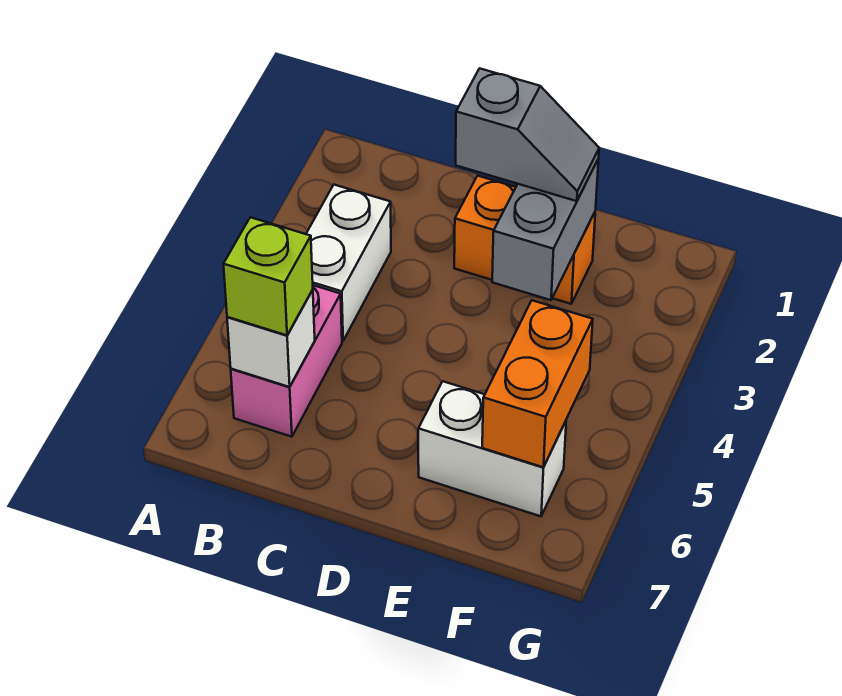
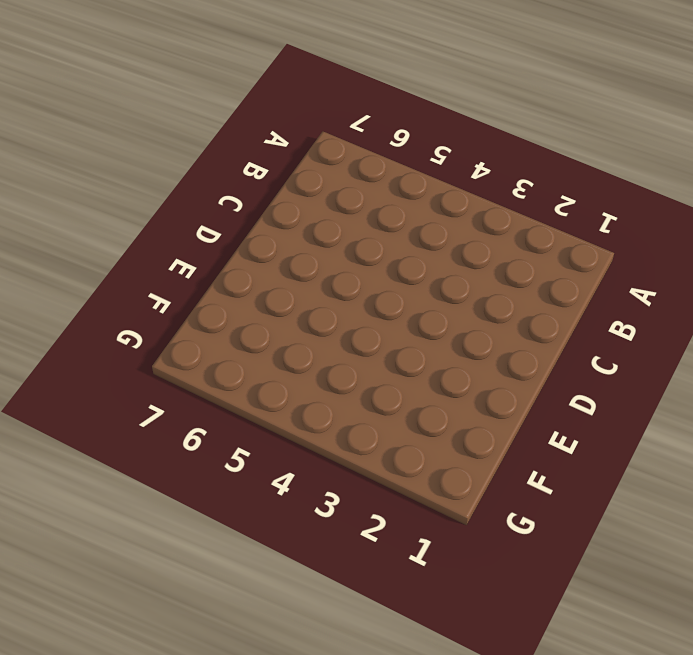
none -> white 1x2 brick [306,185,391,341]
none -> pink 1x2 brick [231,285,342,437]

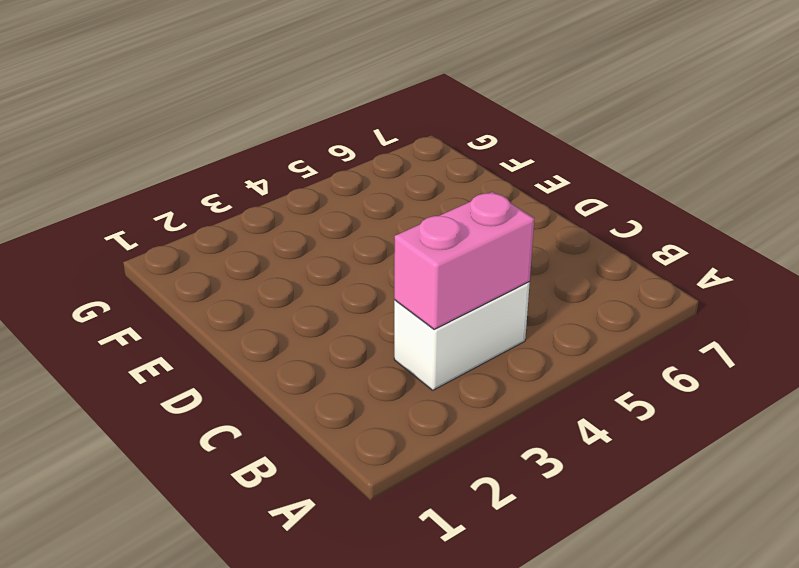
pink 1x2 brick [394,192,534,329] -> pink 1x2 brick moved to [231,285,342,437]
none -> orange 1x2 brick [454,176,595,304]
none -> white 1x2 brick [418,381,566,516]

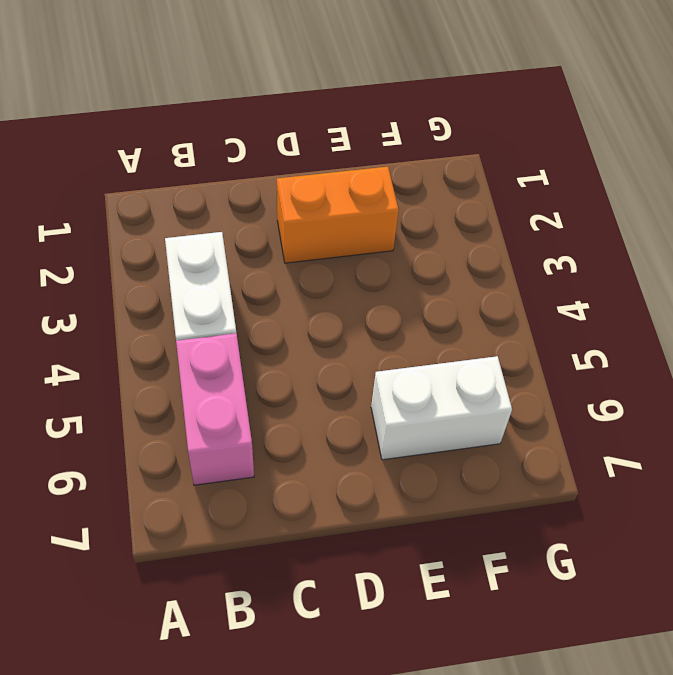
none -> white 1x1 brick [227,290,315,387]
none -> grey 1x2 brick [492,159,599,300]

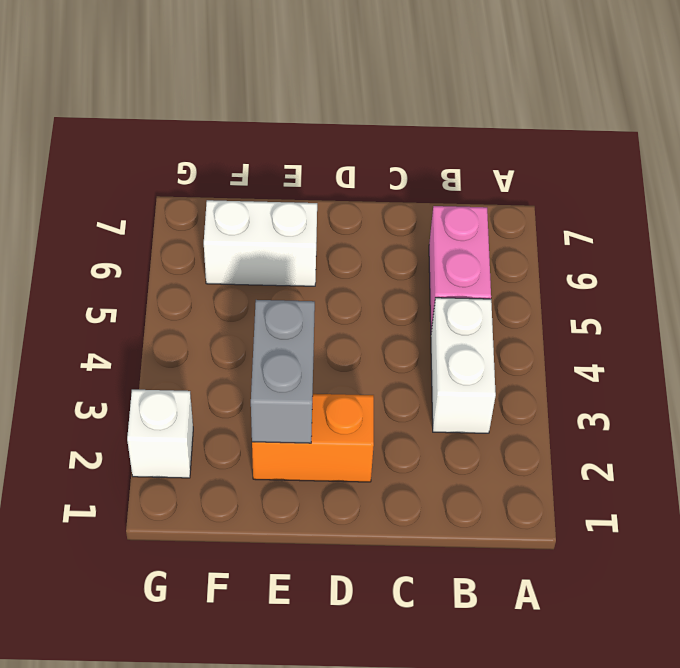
white 1x1 brick [127,390,193,478] -> white 1x1 brick moved to [227,290,315,387]
none -> orange 1x2 brick [482,300,593,467]
none -> lime 1x1 brick [224,217,313,335]

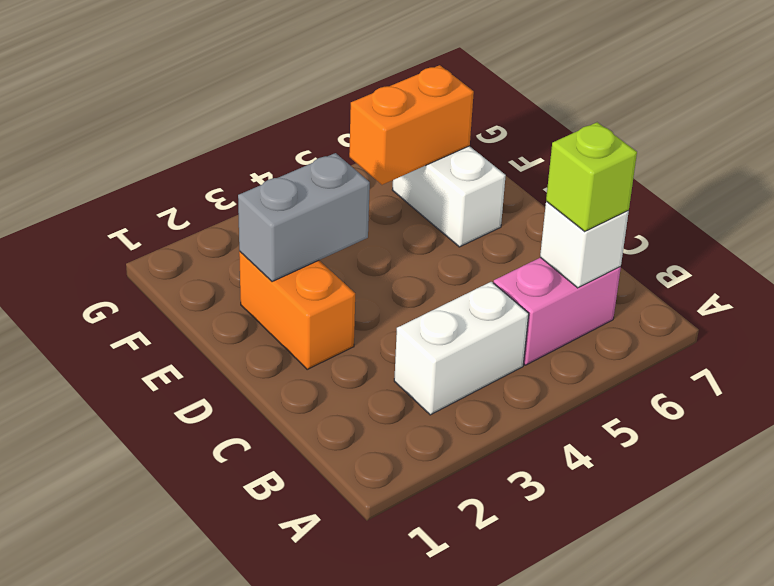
none -> grey 1x2 slope [456,68,599,201]

